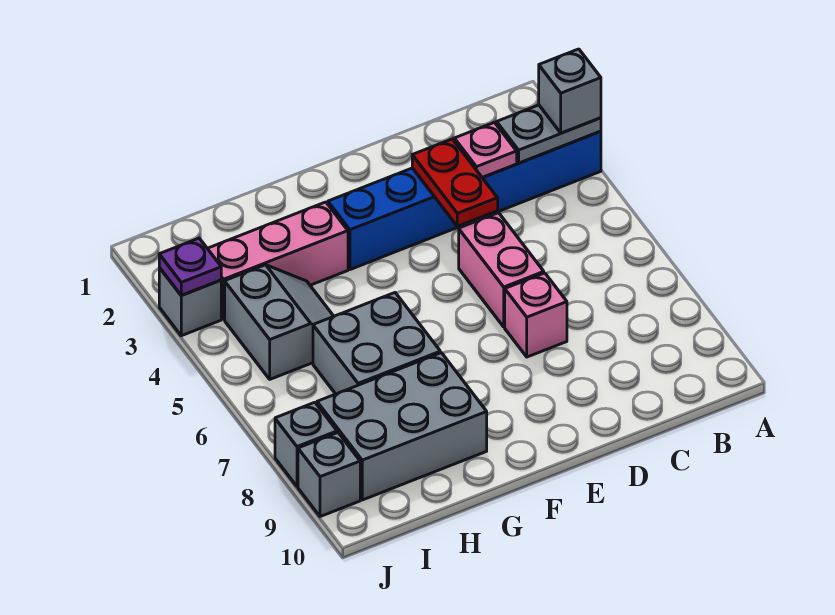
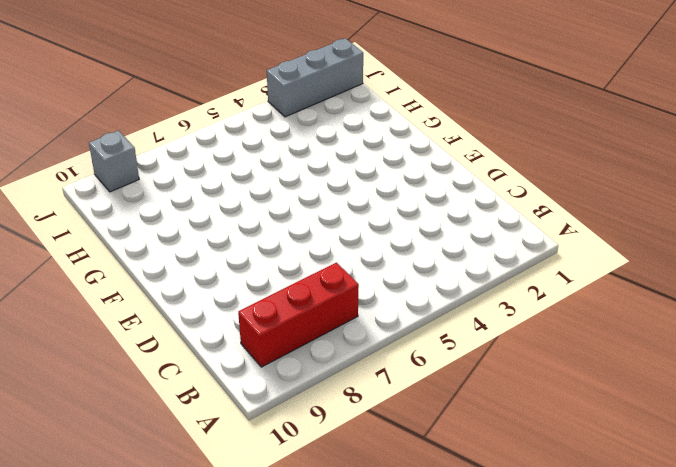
red 1x3 brick [238,262,359,367] -> none
grey 1x3 brick [267,38,363,117] -> grey 1x1 brick [159,268,221,336]
none -> blue 1x6 brick [328,131,601,270]
none -> pink 1x2 brick [459,213,544,327]
none -> pink 1x1 brick [505,273,567,357]

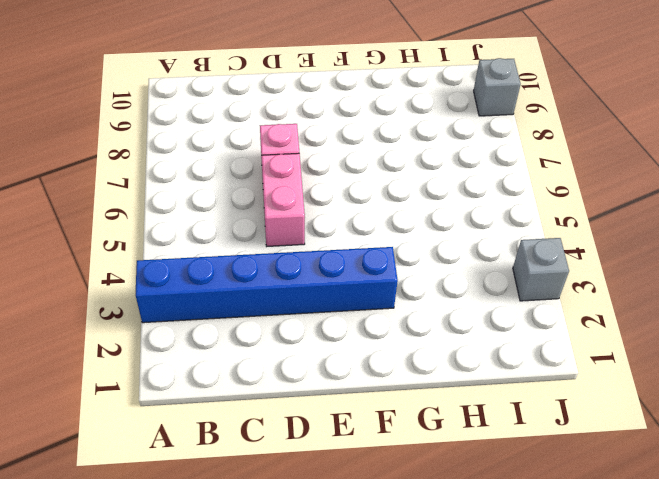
none -> pink 1x3 brick [207,202,348,319]
none -> grey 2x2 brick [313,293,440,394]
none -> grey 2x3 brick [317,353,487,500]

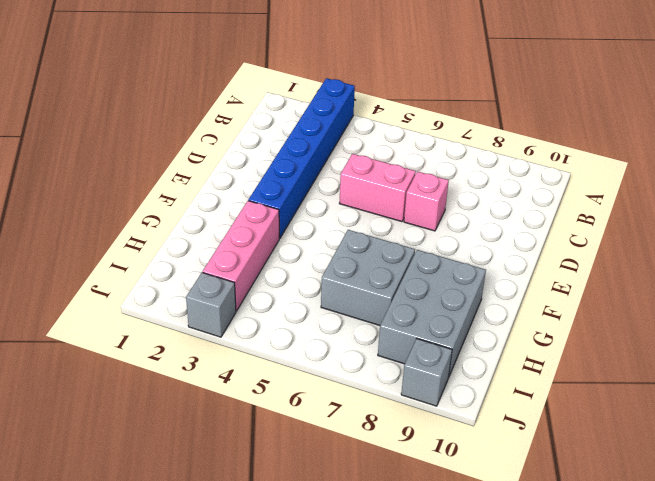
none -> grey 2x2 slope [225,265,334,379]
none -> grey 1x1 brick [275,402,337,486]
none -> grey 1x2 plate [497,105,601,163]

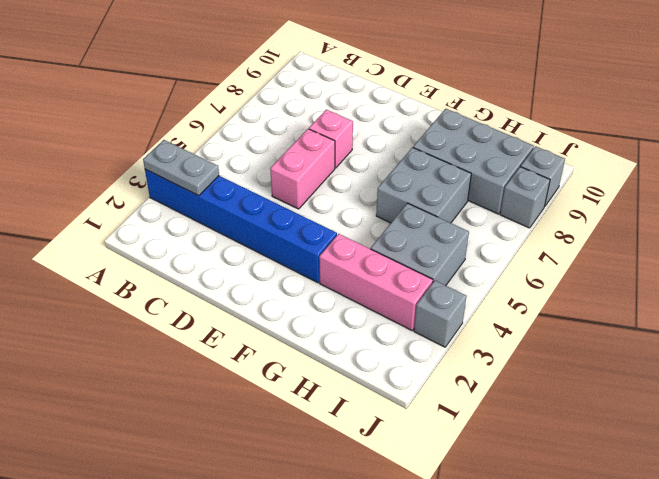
grey 2x2 brick [371,203,469,285] -> grey 2x2 slope [225,265,334,379]
none -> pink 1x1 plate [454,122,517,178]
none -> red 1x2 plate [412,139,498,226]
none -> purple 1x1 plate [159,238,221,295]

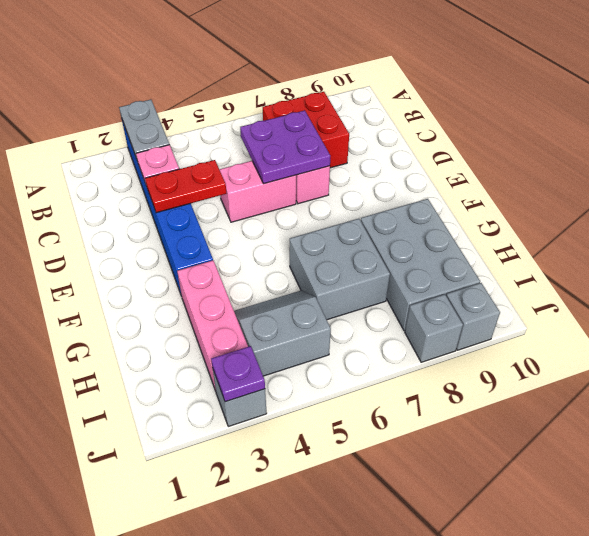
red 2x2 brick [263,92,349,168] -> none
purple 2x2 plate [240,110,330,184] -> none
none -> grey 1x1 brick [539,49,601,133]

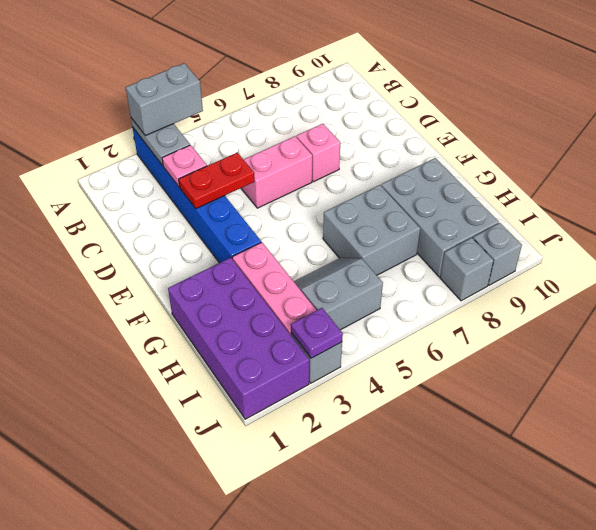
grey 1x2 brick [126,63,203,136] -> grey 1x1 brick [539,49,601,133]
purple 2x4 brick [168,258,310,419] -> none

